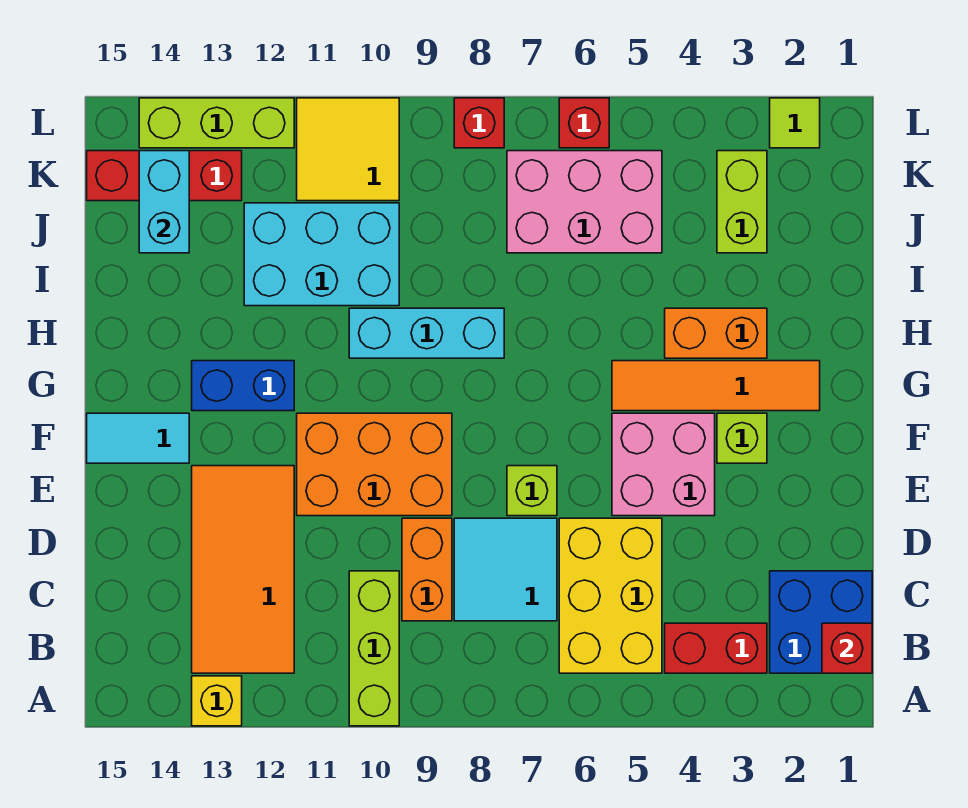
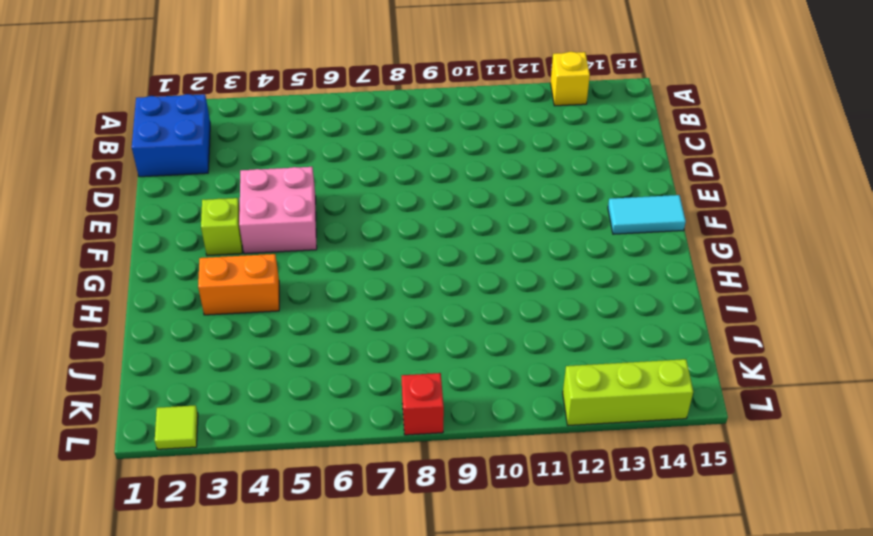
none -> lime 1x3 brick [349,571,399,726]
none -> red 1x2 brick [665,623,767,673]
none -> yellow 2x3 brick [559,518,662,673]

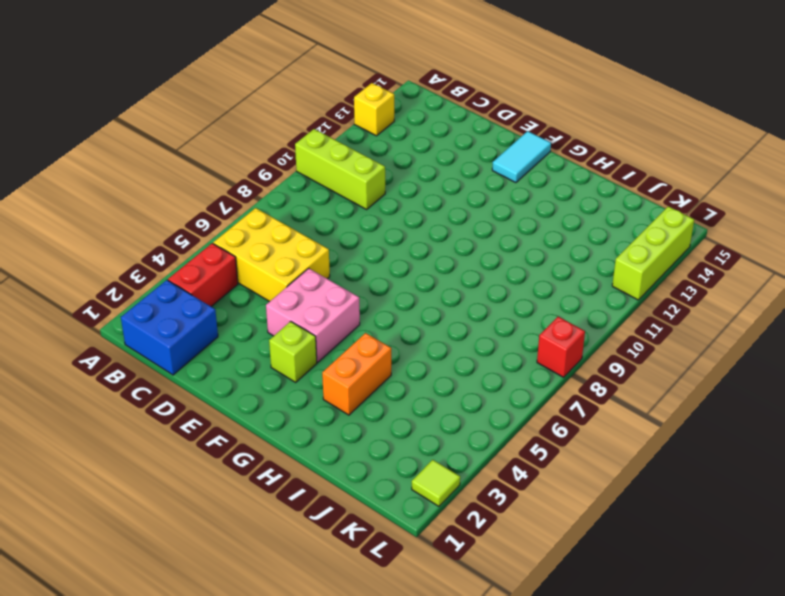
none -> orange 2x4 tile [192,466,294,673]
none -> cyan 2x2 tile [454,518,557,621]
none -> orange 1x2 brick [402,518,452,621]

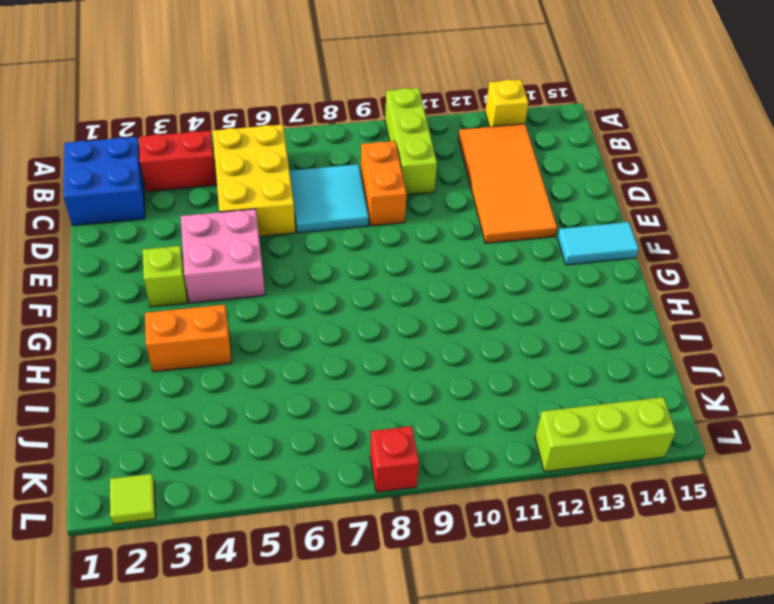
none -> lime 1x1 brick [507,466,557,516]
none -> orange 2x3 brick [297,413,452,516]
none -> orange 1x4 tile [612,361,820,411]

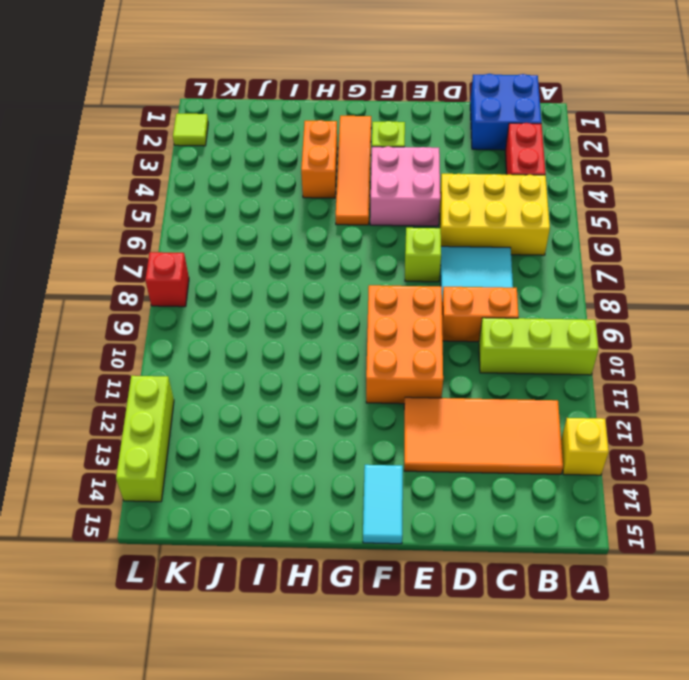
none -> blue 1x2 brick [192,361,294,411]
none -> cyan 1x3 brick [349,308,504,358]
none -> cyan 2x3 brick [244,203,399,306]

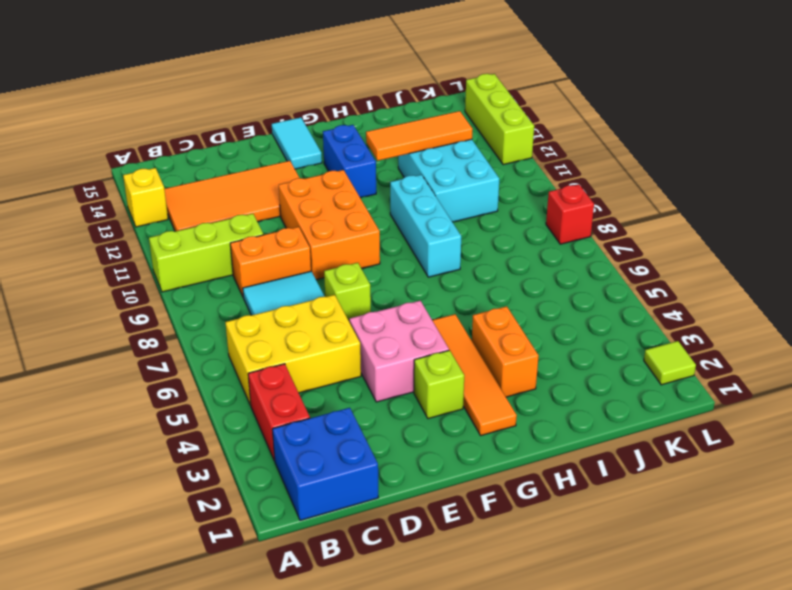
orange 1x3 tile [366,111,472,161] -> none
none -> lime 1x2 brick [717,151,767,253]
none -> pink 2x3 brick [507,151,662,253]
none -> yellow 2x2 tile [297,98,399,201]

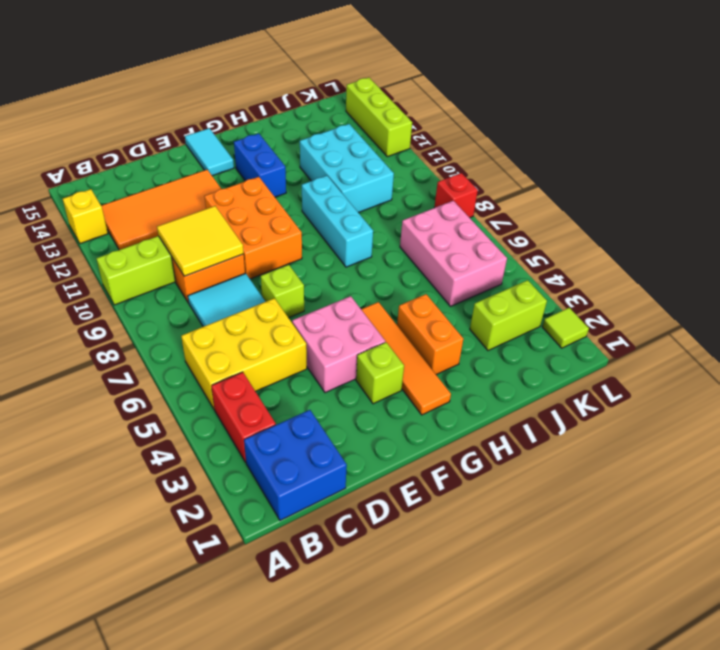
yellow 2x2 tile [157,206,244,276] -> yellow 2x2 tile moved to [297,98,399,201]
none -> red 1x3 brick [87,151,242,201]
none -> red 1x1 brick [559,98,609,148]
none -> red 1x1 brick [822,623,872,673]

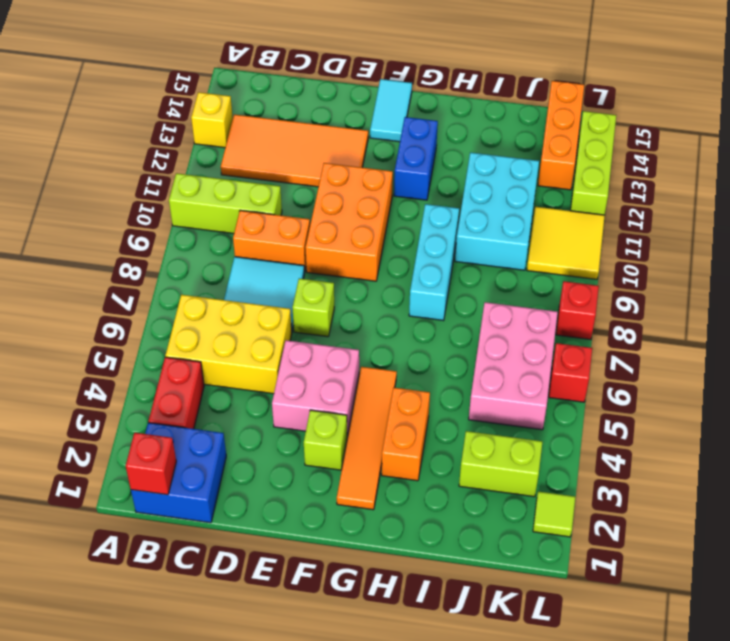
orange 1x3 brick [538,81,584,190] -> red 1x3 brick [87,151,242,201]
none -> cyan 1x2 brick [139,151,189,253]

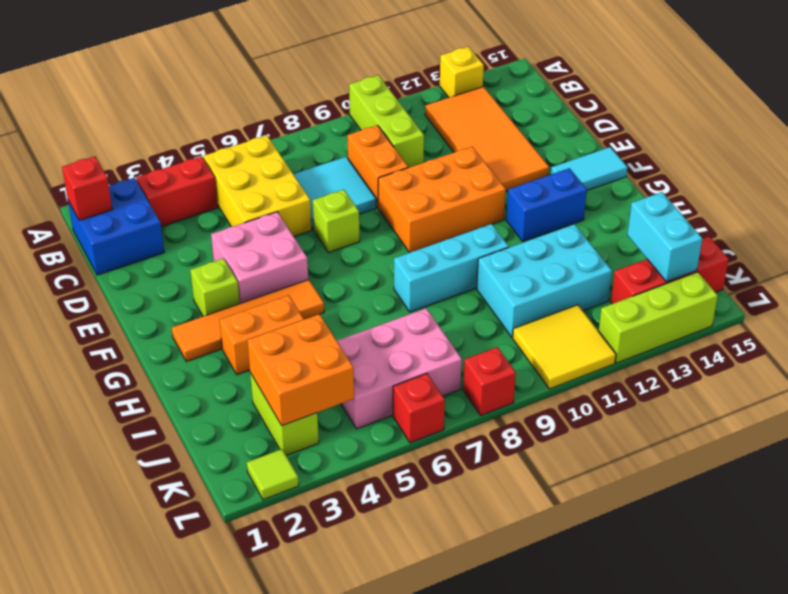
orange 2x2 brick [247,314,354,426] -> none

